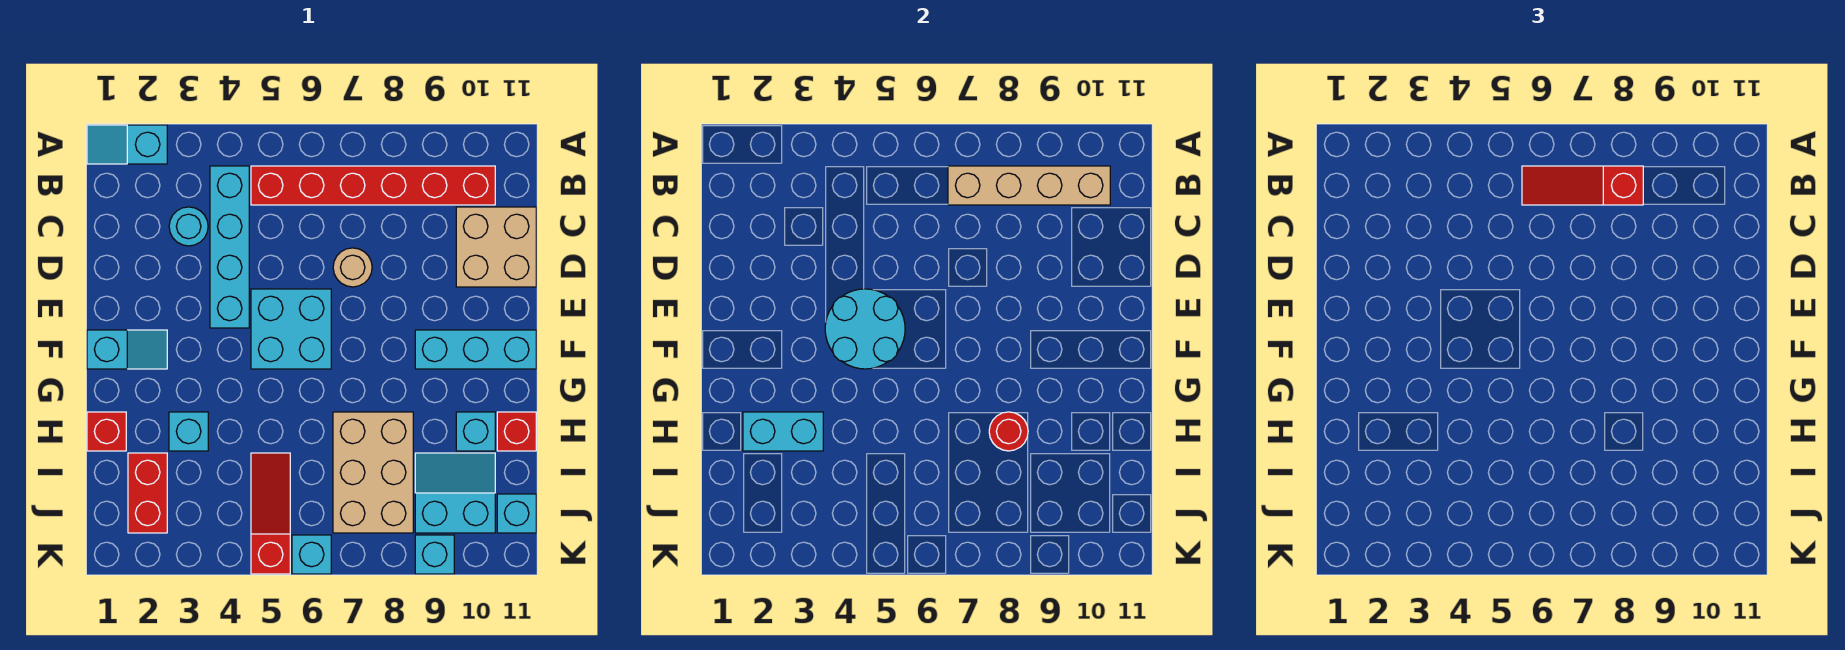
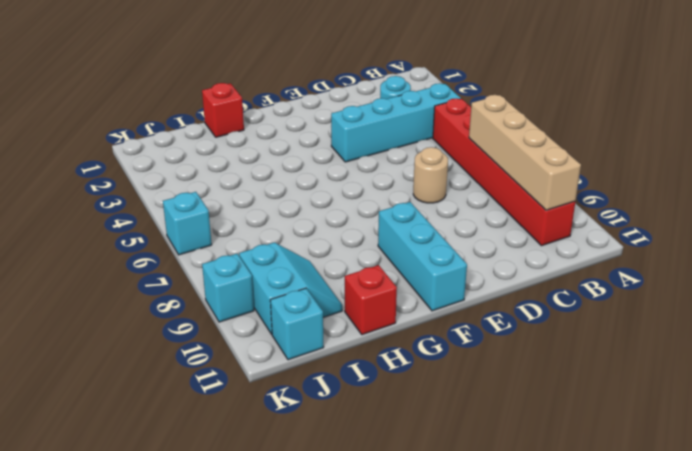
none -> cyan 1x2 slope [87,125,167,164]
none -> tan 2x2 brick [456,207,536,287]
none -> cyan 2x2 brick [251,289,331,369]

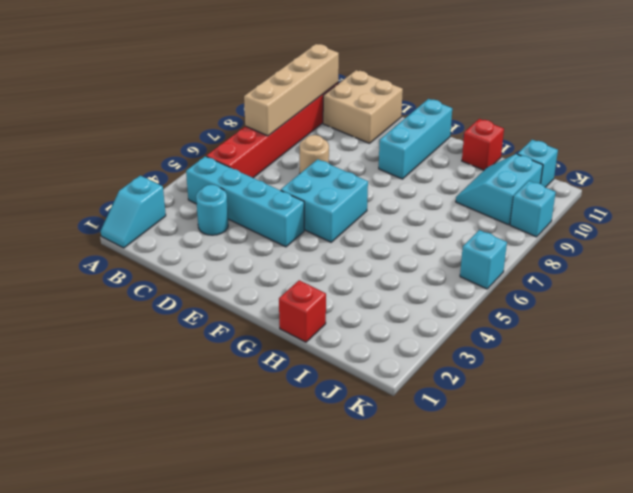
none -> cyan 1x2 slope [87,330,167,369]
none -> cyan 1x1 brick [169,412,208,451]
none -> tan 2x3 brick [333,412,413,533]

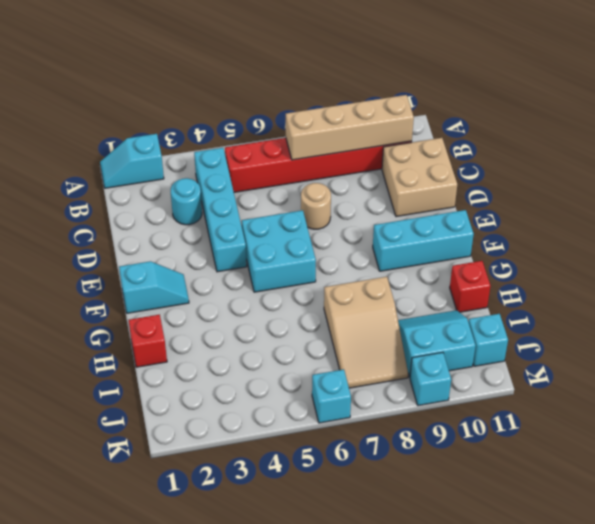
tan 2x3 slope [324,277,408,388] -> tan 2x3 brick [333,412,413,533]
none -> cyan 1x1 brick [169,412,208,451]
none -> cyan 1x1 brick [456,412,495,451]
none -> red 1x2 brick [128,453,167,533]

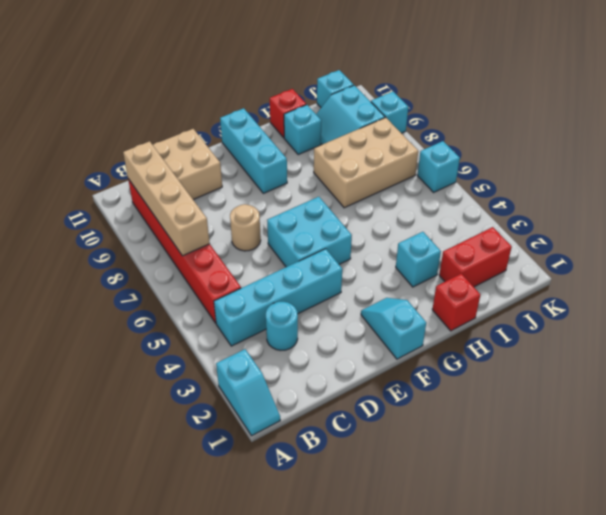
none -> red 1x3 slope [251,453,290,574]
none -> cyan 2x2 round brick [825,289,905,369]
none -> cyan 1x2 brick [743,412,823,451]

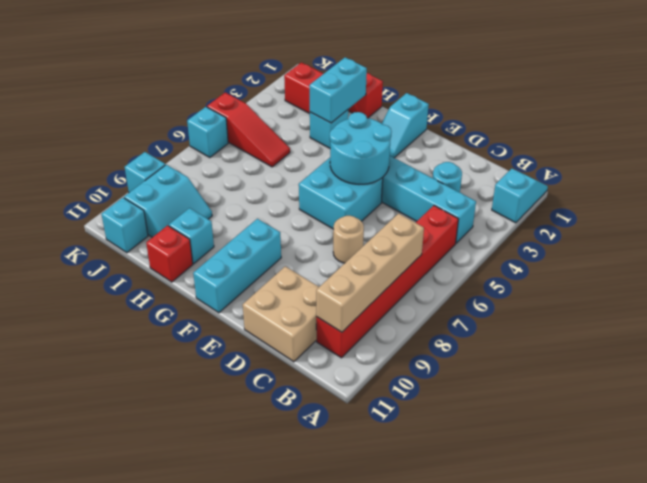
none -> tan 2x3 brick [333,412,413,533]
none -> red 1x1 round brick [989,412,1028,451]
none -> red 1x3 slope [1522,166,1643,205]

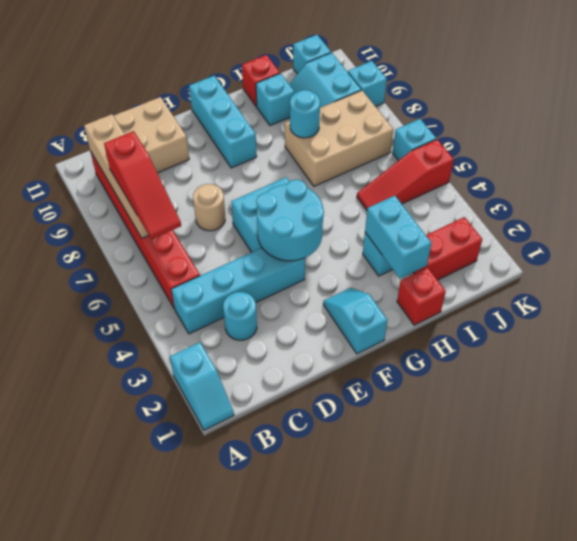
cyan 1x1 round brick [290,90,320,138] -> red 1x1 round brick [989,412,1028,451]

